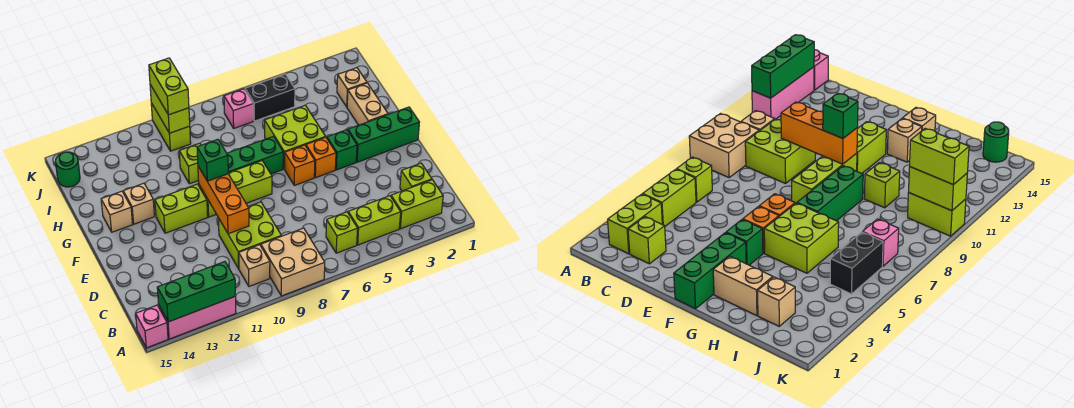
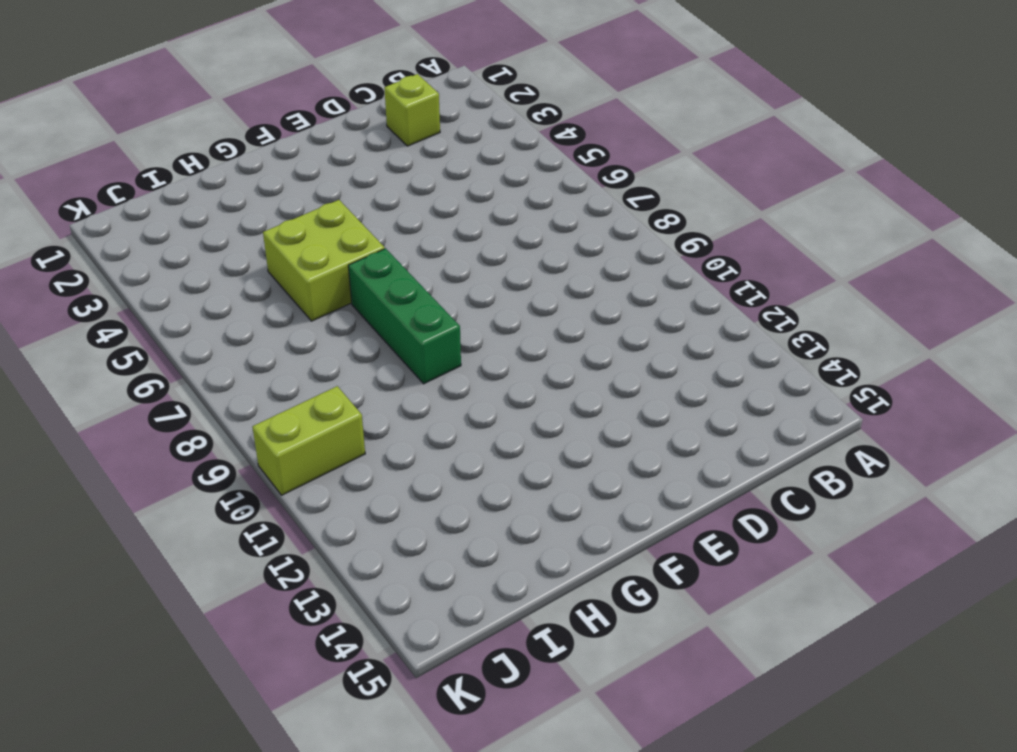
none -> tan 2x2 brick [261,228,325,296]
none -> pink 1x3 brick [159,296,236,339]
none -> pink 1x1 brick [136,305,168,348]
none -> lime 1x2 brick [391,180,443,229]

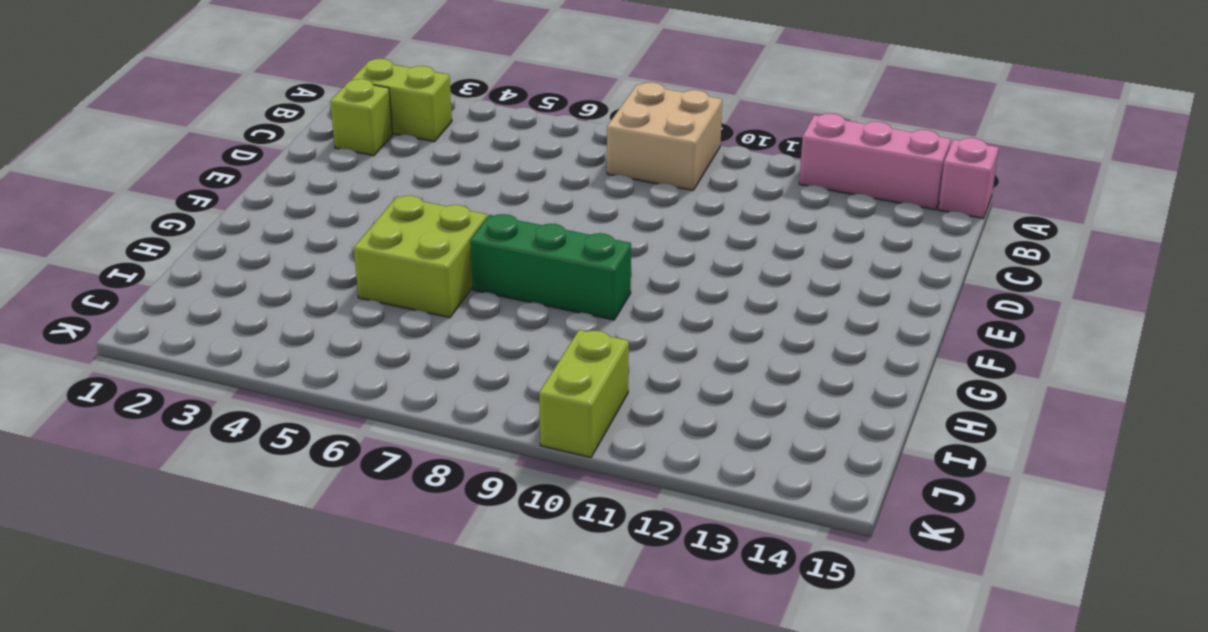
none -> lime 1x2 brick [348,196,401,245]
none -> lime 1x1 brick [326,212,358,253]
none -> tan 1x1 brick [239,245,270,286]
none -> lime 2x2 brick [218,202,281,269]

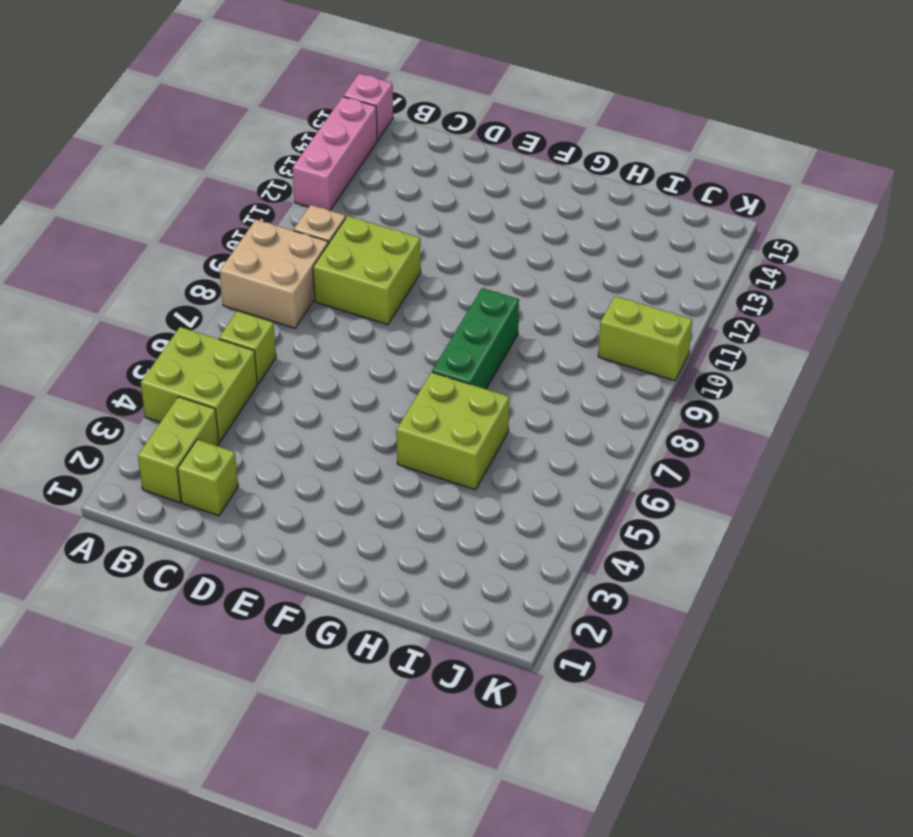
lime 2x2 brick [141,327,257,442] -> lime 1x2 brick [348,196,401,245]
none -> green 1x3 brick [348,107,420,162]
none -> green 1x1 brick [327,130,357,170]
none -> orange 1x1 brick [306,137,336,178]
none -> orange 1x1 brick [285,145,315,185]

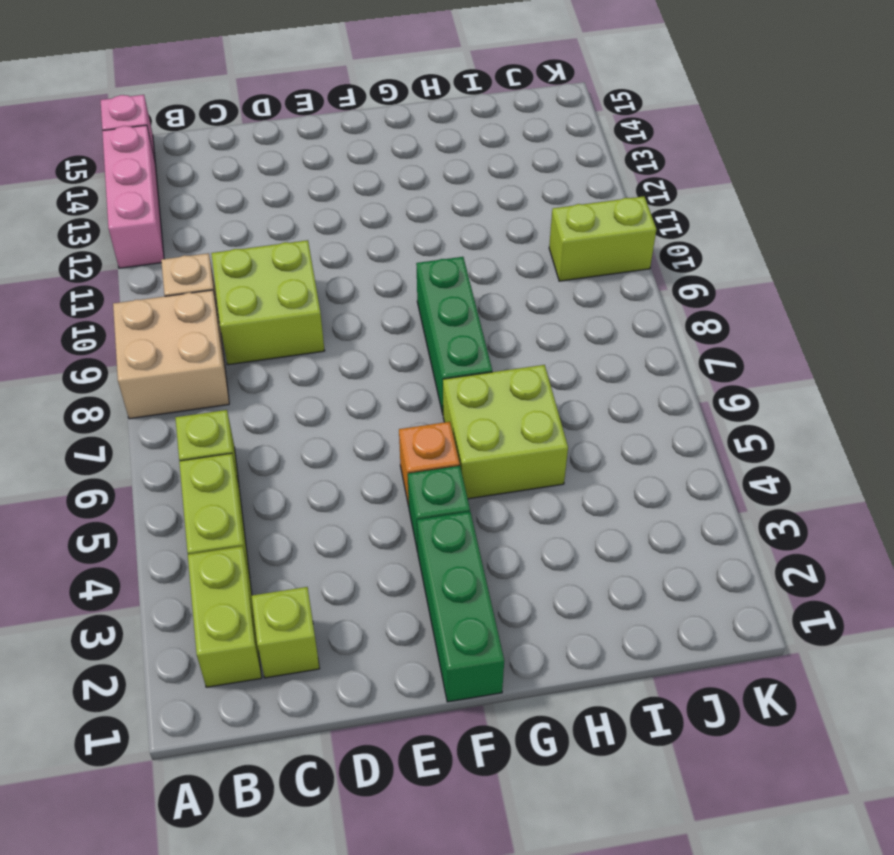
none -> orange 1x1 brick [285,145,315,185]
none -> lime 1x3 brick [199,161,272,217]
none -> lime 1x2 brick [155,184,208,233]
none -> tan 1x2 brick [347,83,388,125]

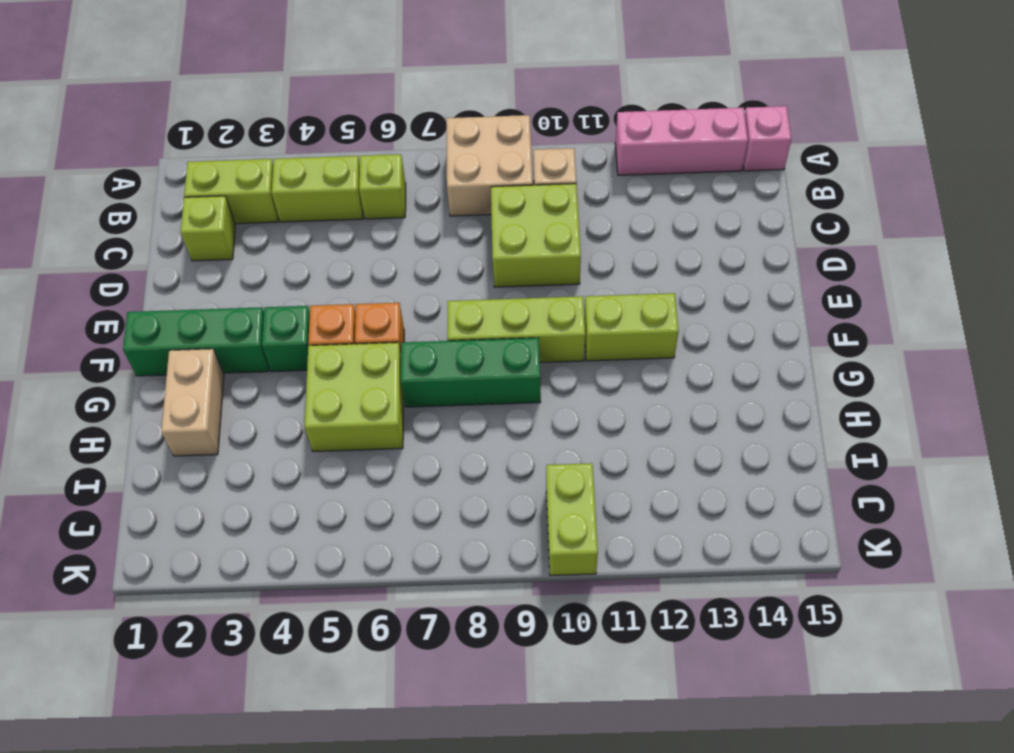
none -> tan 1x1 brick [123,183,154,224]
none -> tan 1x1 brick [101,191,133,232]
none -> lime 1x1 brick [179,143,201,184]
none -> tan 1x1 brick [337,68,367,107]

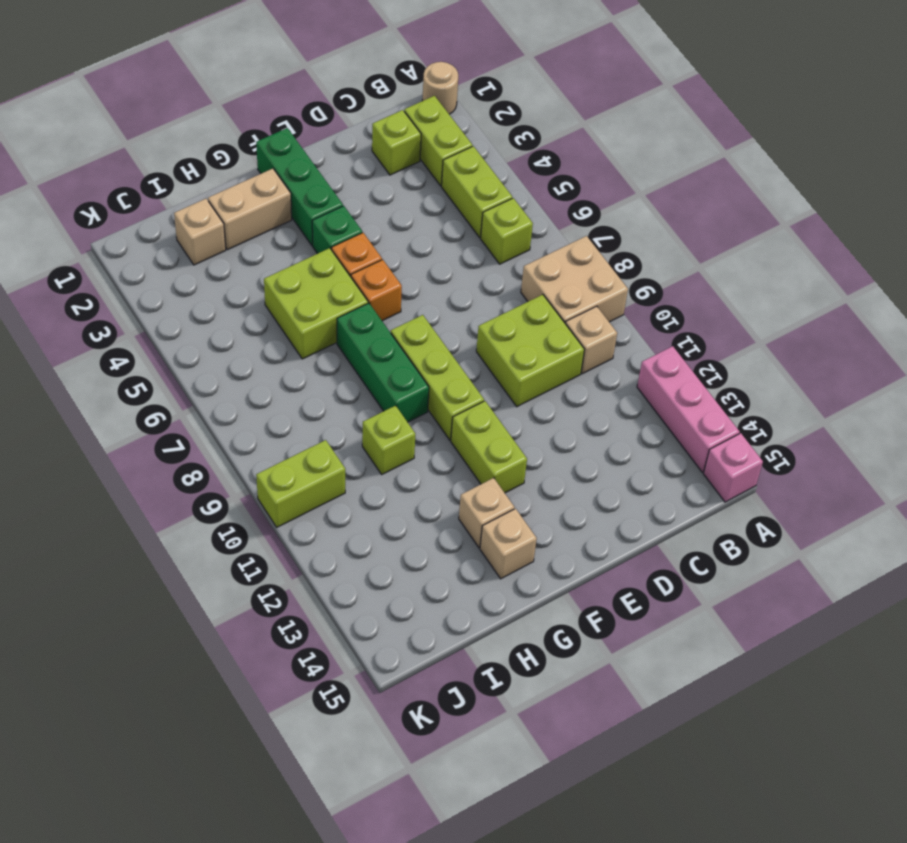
tan 1x1 round brick [422,62,458,114] -> none
none -> black 1x2 brick [245,74,295,121]
none -> pink 1x1 brick [224,89,253,128]
none -> green 1x1 round brick [56,152,80,187]
none -> green 1x3 brick [157,262,235,322]

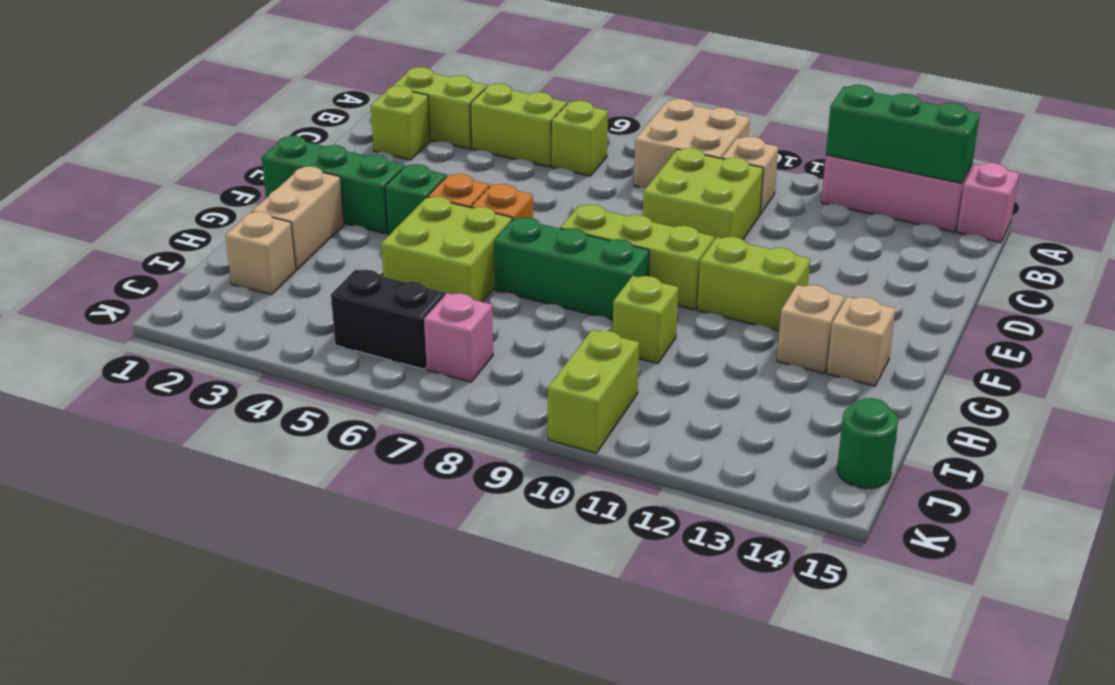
none -> orange 1x3 brick [198,166,249,234]
none -> lime 1x2 brick [150,85,190,133]
none -> green 1x1 brick [197,139,228,181]
none -> lime 1x2 brick [149,58,189,115]

